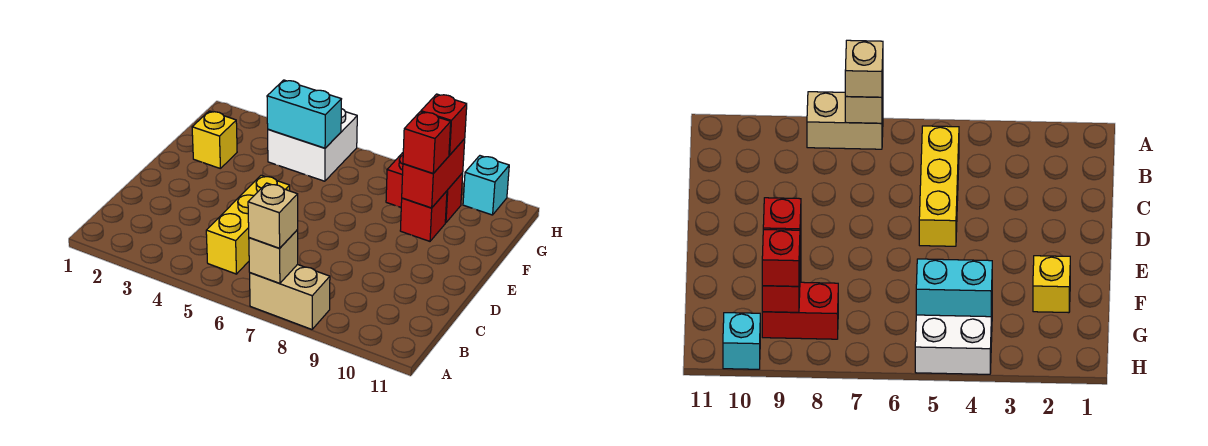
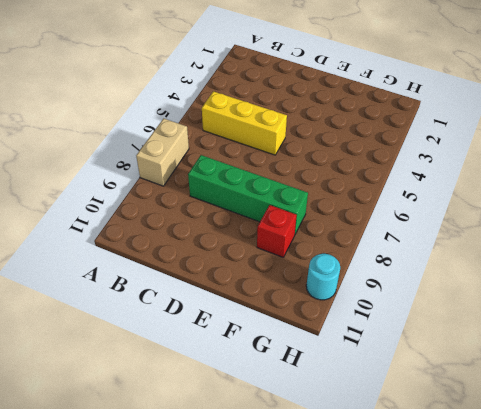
green 1x4 brick [188,155,308,234] -> none
cyan 1x1 round brick [306,254,340,300] -> cyan 1x1 brick [463,156,509,215]
none -> yellow 1x1 brick [192,111,237,168]
none -> white 2x2 brick [268,109,357,181]
none -> red 1x2 brick [386,153,463,223]

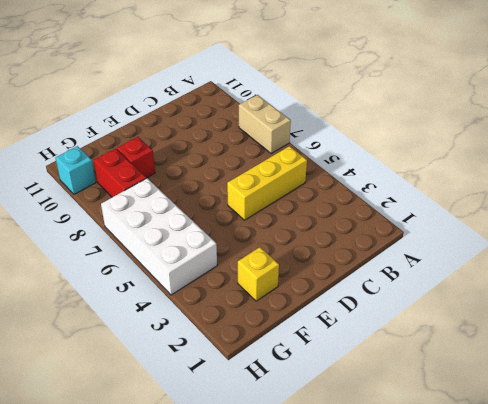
white 2x4 brick [101,178,217,295] -> white 2x2 brick [268,109,357,181]
none -> tan 1x1 brick [249,230,298,283]
none -> red 1x2 brick [402,139,465,208]
none -> cyan 1x2 brick [267,80,341,148]

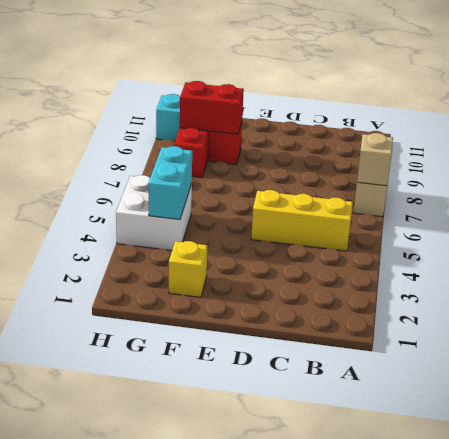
none -> tan 1x1 brick [248,183,298,248]
none -> red 1x1 brick [403,112,451,173]
none -> red 1x1 brick [421,94,467,155]

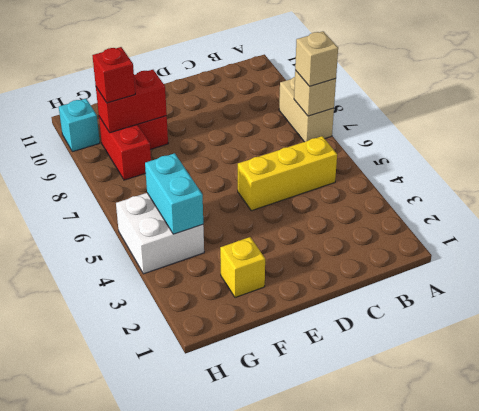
none -> red 1x1 brick [403,112,451,173]

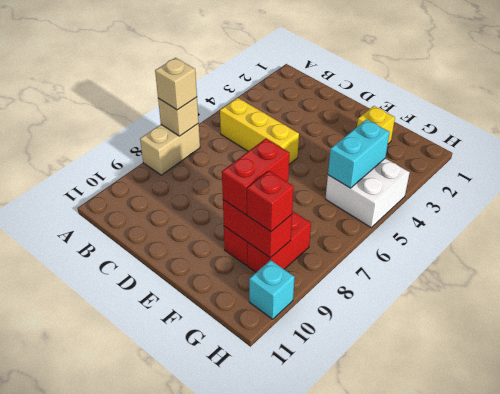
red 1x2 brick [222,139,290,215] -> red 1x1 brick [403,112,451,173]

